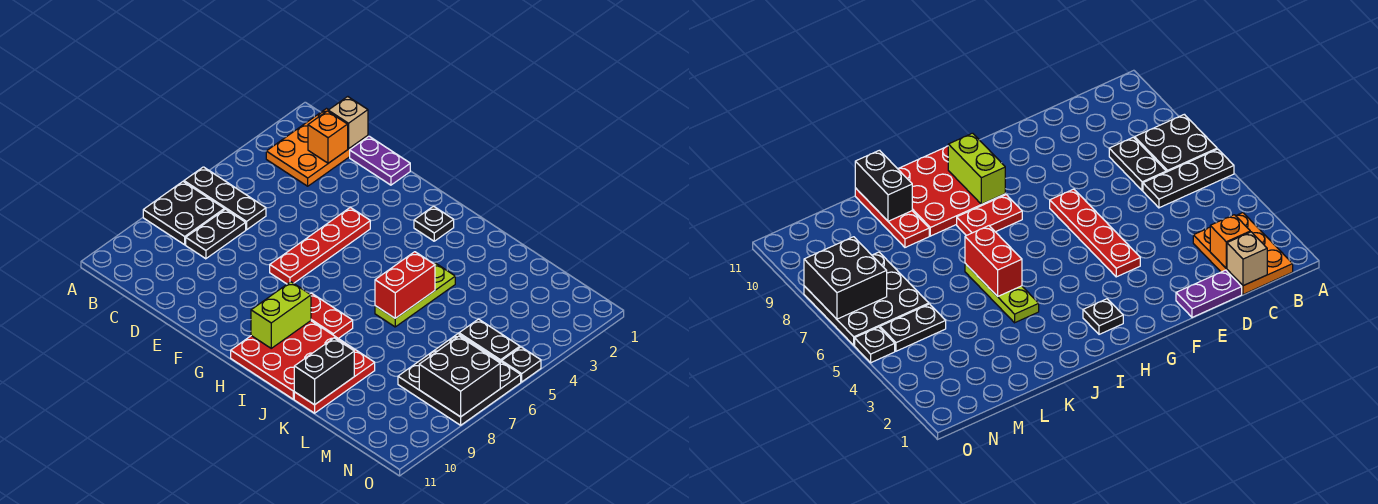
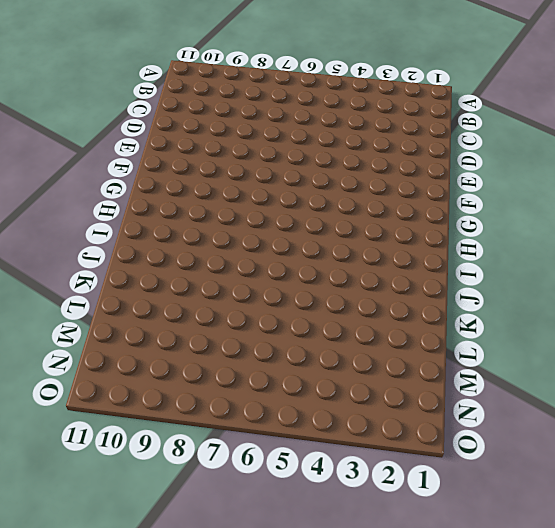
none -> black 1x3 plate [184,167,266,230]
none -> black 2x2 plate [143,182,224,245]
none -> orange 2x3 plate [266,109,368,186]

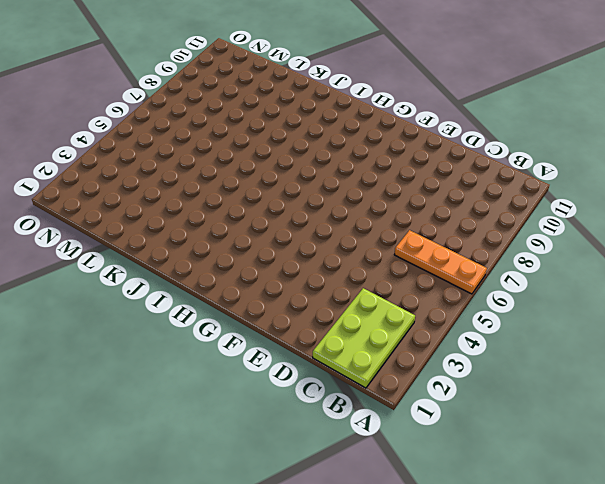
orange 1x3 plate [394,230,487,294] -> black 1x3 plate [184,167,266,230]
lime 2x3 plate [313,288,415,388] -> orange 2x3 plate [266,109,368,186]
none -> black 2x2 plate [143,182,224,245]
none -> black 1x2 plate [186,209,246,259]
none -> purple 1x2 plate [350,136,410,185]

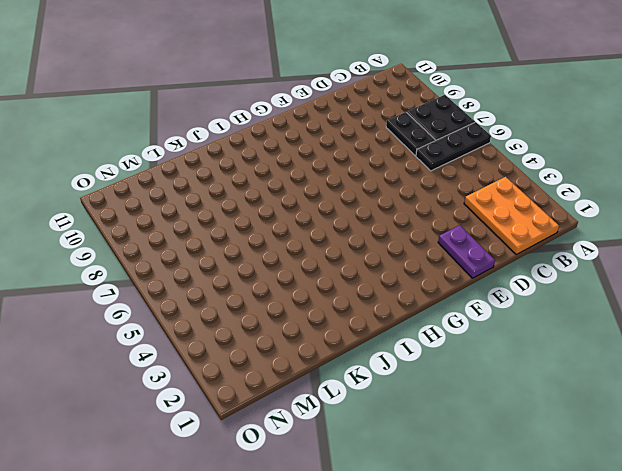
purple 1x2 plate [438,225,495,278] -> purple 1x2 plate turned to [350,136,410,185]
none -> red 1x4 plate [270,207,370,284]
none -> black 1x1 plate [414,206,454,241]
none -> red 1x2 plate [311,293,353,339]

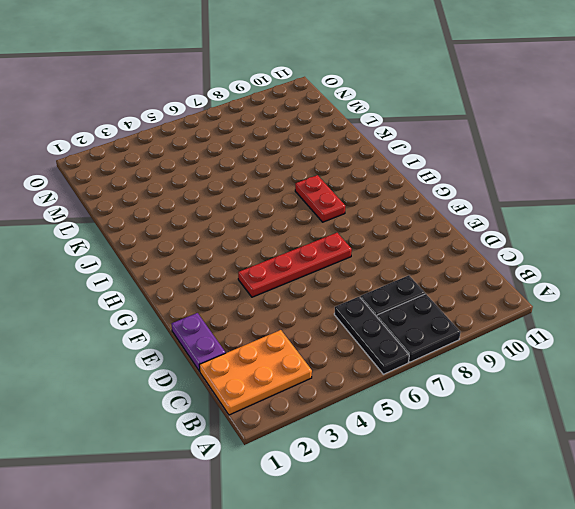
none -> black 1x1 plate [414,206,454,241]
none -> red 3x3 plate [231,321,354,399]
none -> lime 1x3 plate [375,263,455,327]

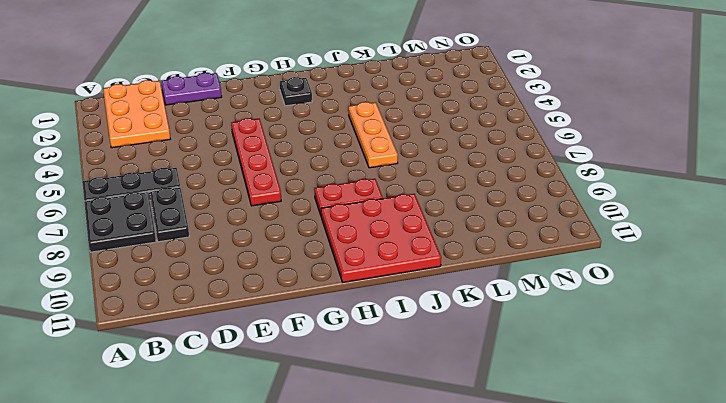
orange 1x3 plate [348,102,398,168] -> lime 1x3 plate [375,263,455,327]
none -> red 1x3 plate [294,349,375,413]
none -> black 1x2 plate [459,319,520,362]
none -> black 3x3 plate [398,334,521,425]

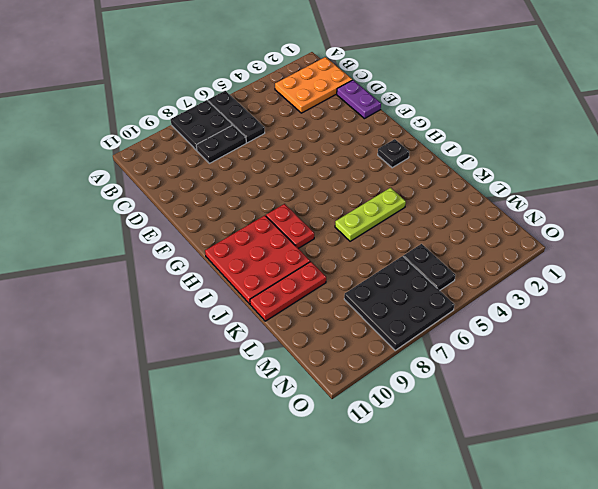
none -> red 1x4 plate [270,207,370,284]
none -> black 1x1 plate [502,347,541,382]
none -> tan 1x1 brick [328,97,368,149]

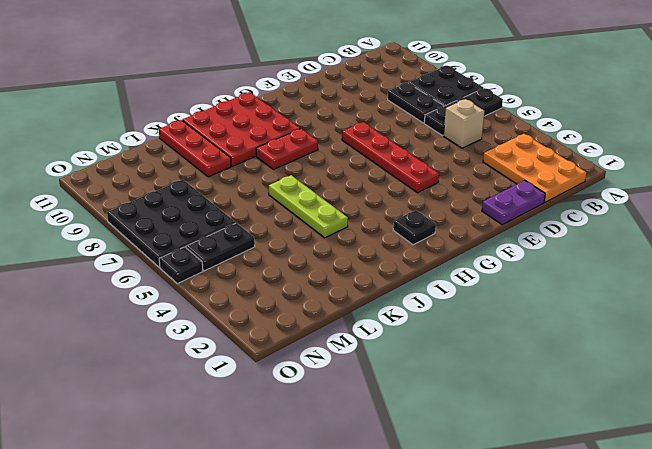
tan 1x1 brick [443,99,484,148] -> tan 1x1 brick moved to [328,97,368,149]
none -> orange 1x1 brick [308,111,348,163]
none -> lime 1x2 brick [251,282,311,348]
none -> red 1x2 brick [375,252,435,318]

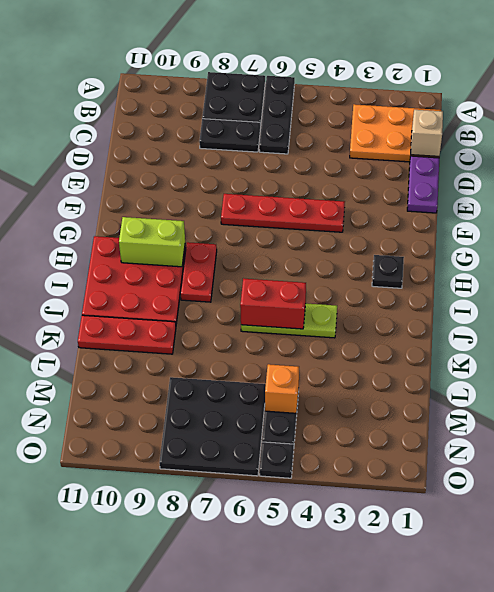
orange 1x1 brick [265,364,299,413] -> orange 1x1 brick moved to [308,111,348,163]
none -> black 1x2 brick [294,338,354,405]
none -> black 2x2 brick [419,336,500,417]

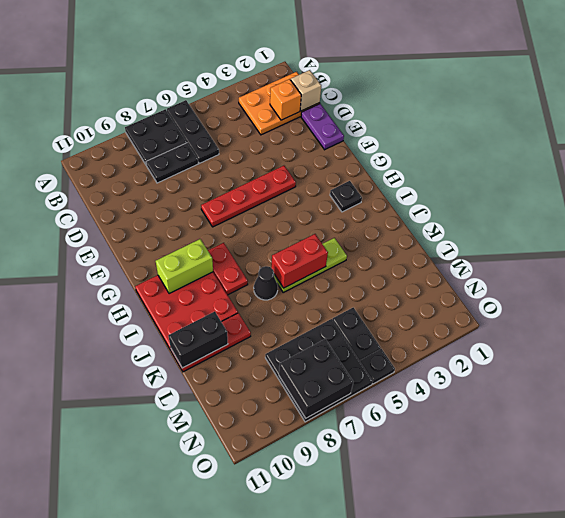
black 1x1 cone [254,266,278,300] -> none

